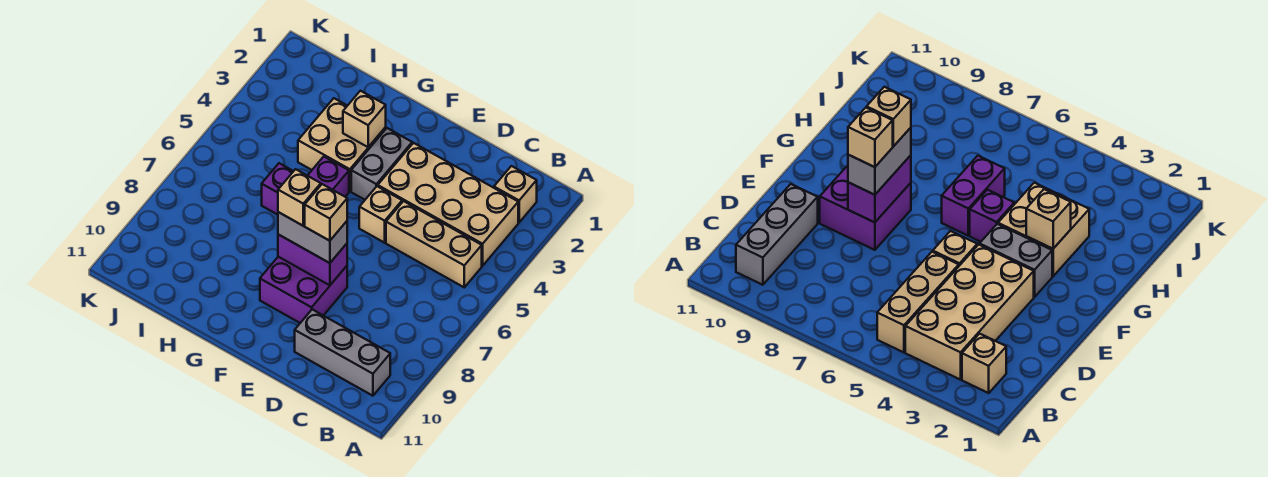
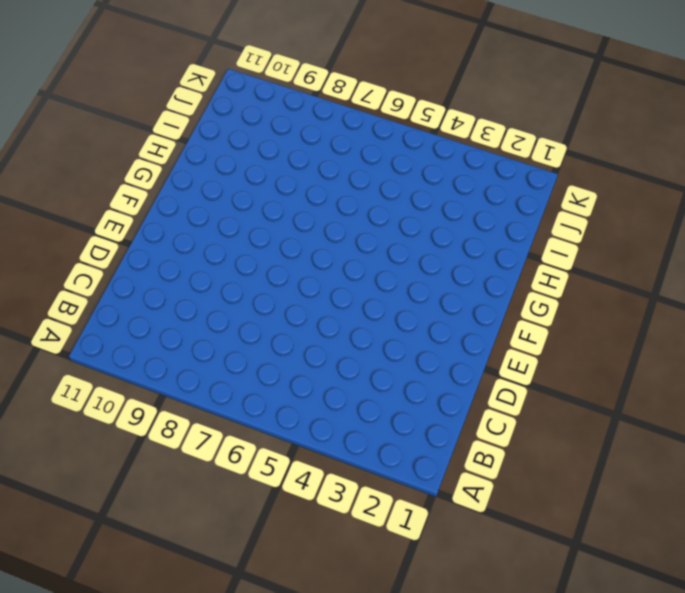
none -> tan 1x1 brick [494,166,537,222]
none -> tan 2x4 brick [378,143,518,266]
none -> tan 1x3 brick [386,201,482,287]

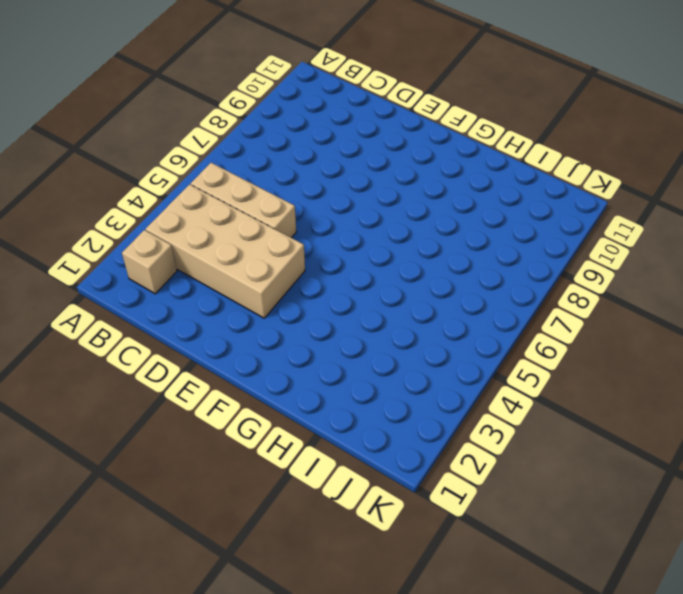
none -> grey 1x3 brick [295,309,390,396]
none -> tan 1x1 brick [359,186,402,243]
none -> purple 2x2 brick [260,257,347,323]

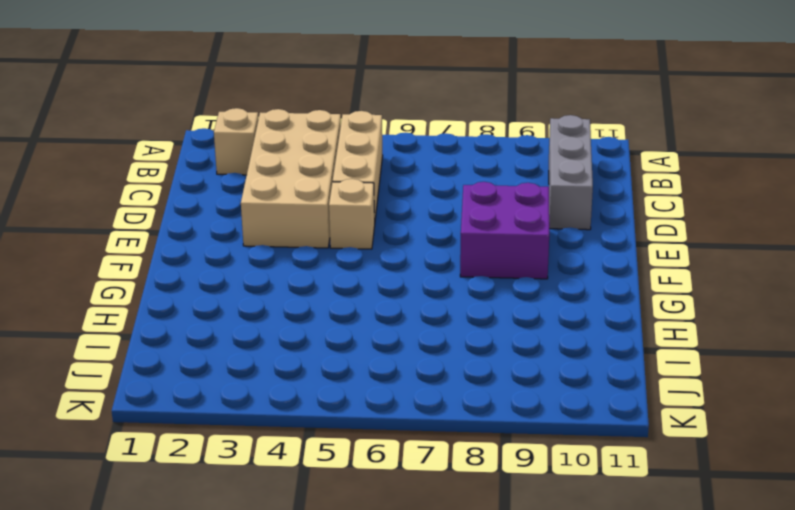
none -> grey 1x2 brick [351,128,412,200]
none -> tan 2x2 brick [298,98,386,191]
none -> purple 1x1 brick [308,157,349,197]

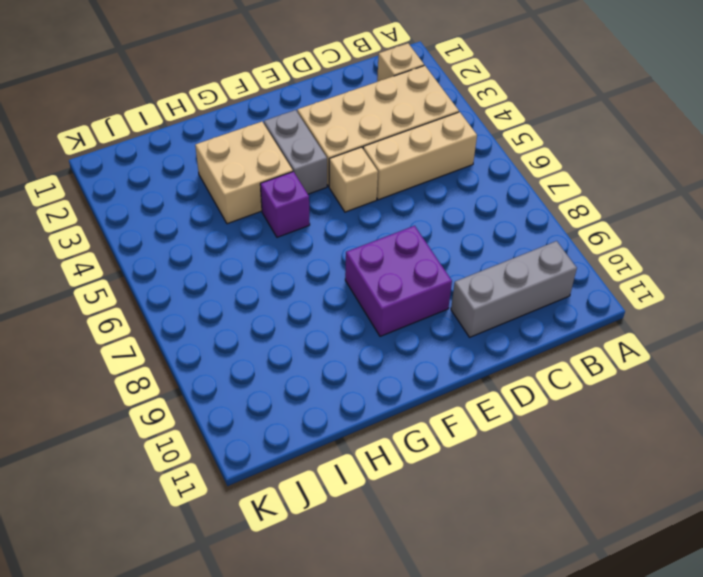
none -> purple 1x2 brick [262,163,293,215]
none -> purple 1x2 brick [278,234,347,285]
none -> tan 1x1 brick [343,91,386,147]

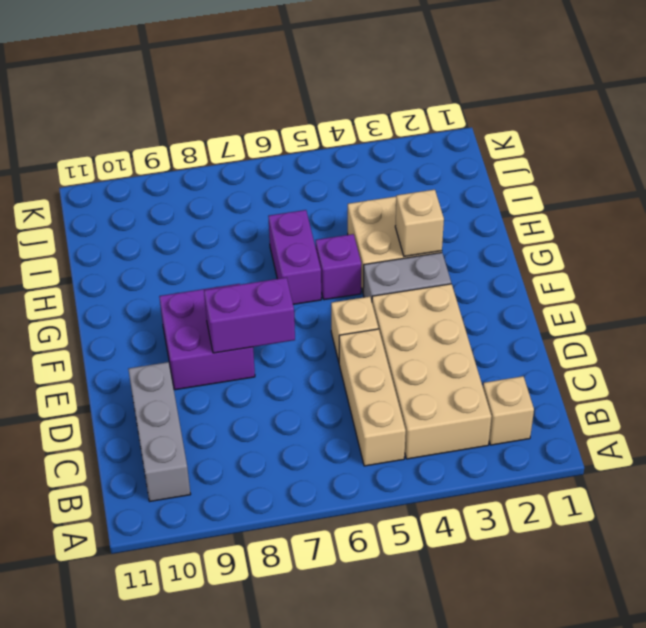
purple 1x2 brick [204,278,295,353] -> purple 1x2 brick turned to [278,234,347,285]
none -> grey 1x2 brick [278,212,347,263]
none -> tan 1x1 brick [305,184,347,241]
none -> tan 1x1 brick [278,169,321,226]

